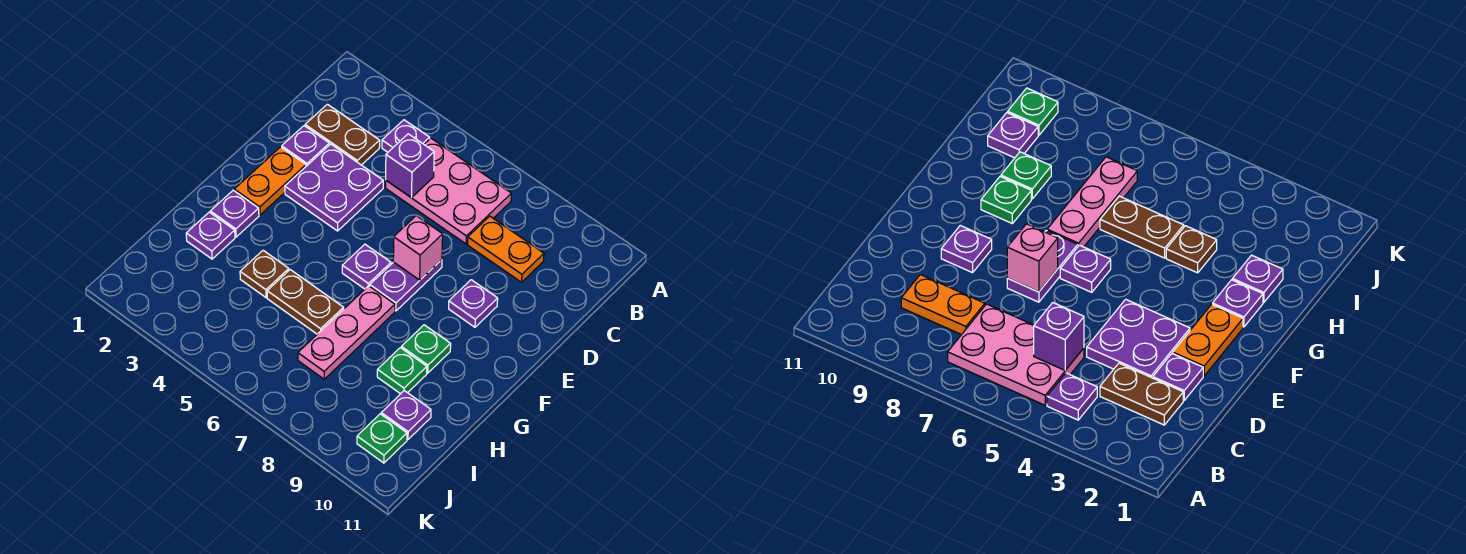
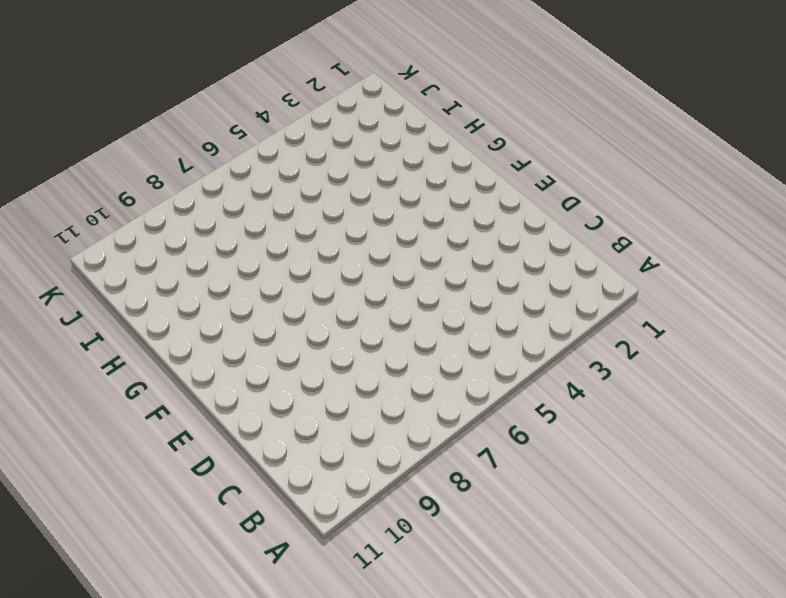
none -> purple 1x1 plate [382,120,430,152]
none -> pink 2x3 plate [386,138,511,244]
none -> brown 1x2 plate [305,104,380,165]

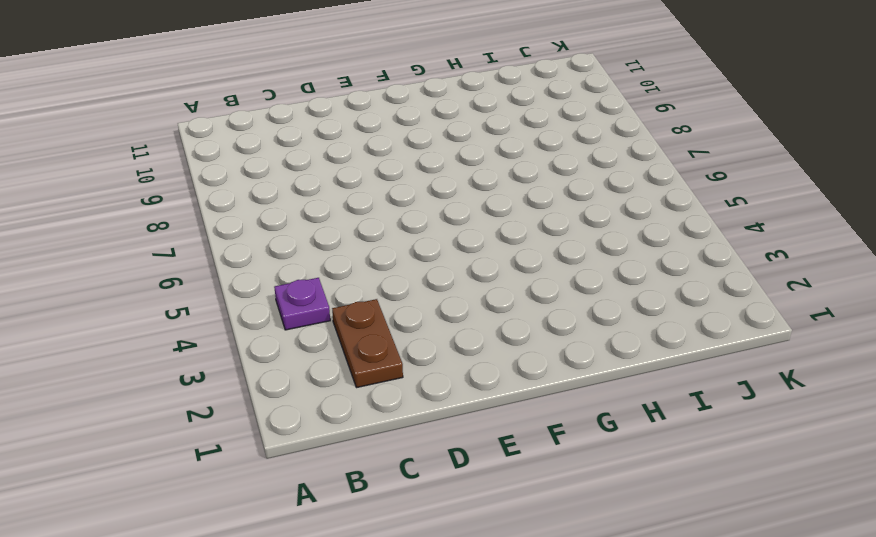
none -> pink 2x3 plate [386,138,511,244]
none -> orange 1x2 plate [468,216,544,282]
none -> purple 1x1 plate [282,126,329,166]

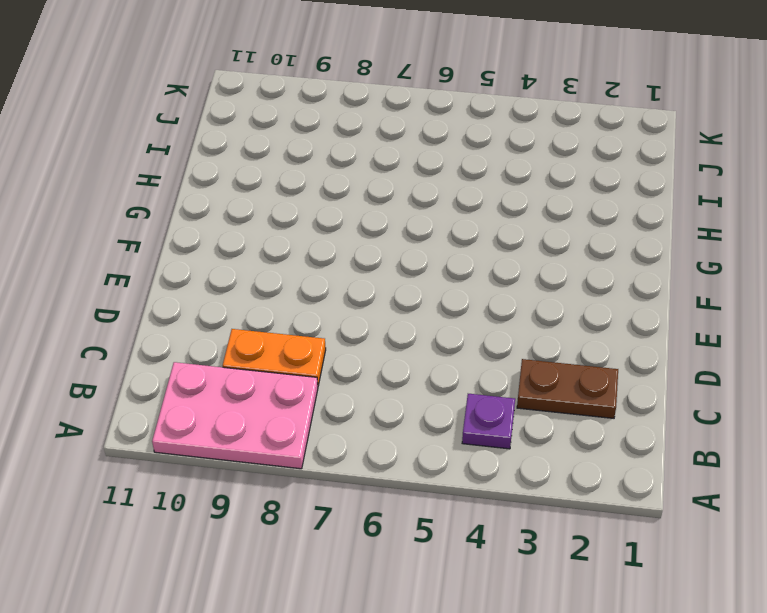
pink 2x3 plate [152,362,318,469] -> pink 2x3 plate moved to [386,138,511,244]
none -> purple 1x1 plate [282,126,329,166]
none -> purple 2x2 plate [285,144,383,231]
none -> orange 1x2 plate [234,147,306,215]

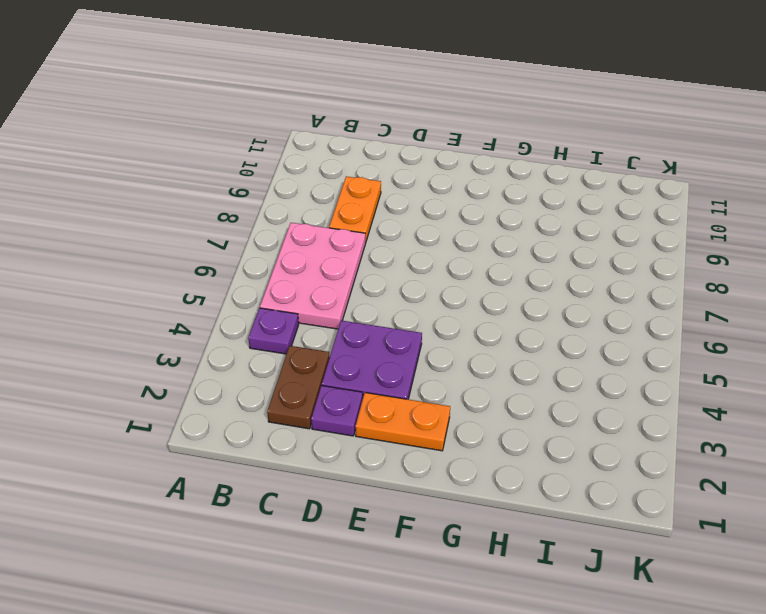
none -> purple 1x2 plate [370,260,442,311]
none -> purple 1x1 plate [449,280,498,327]
none -> purple 1x1 plate [342,244,391,289]

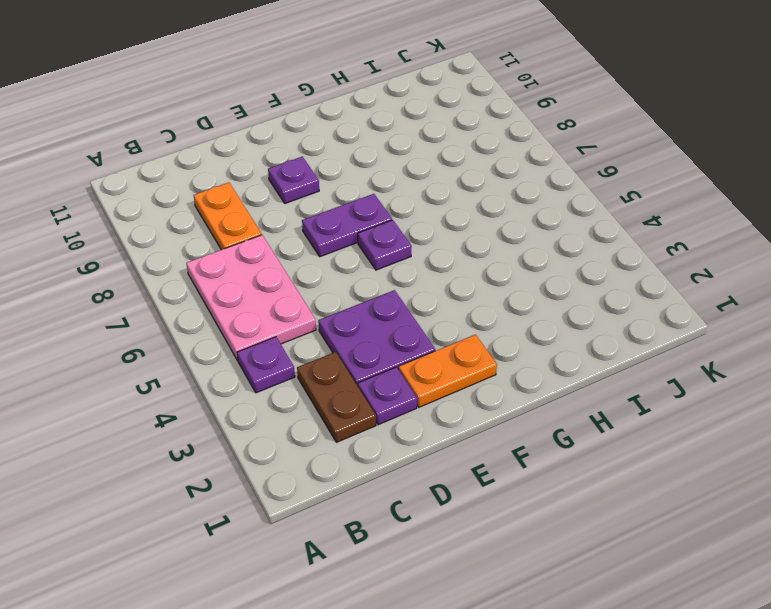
none -> purple 1x1 plate [210,190,259,237]
none -> pink 1x3 plate [298,286,395,379]
none -> green 1x1 plate [401,325,451,373]

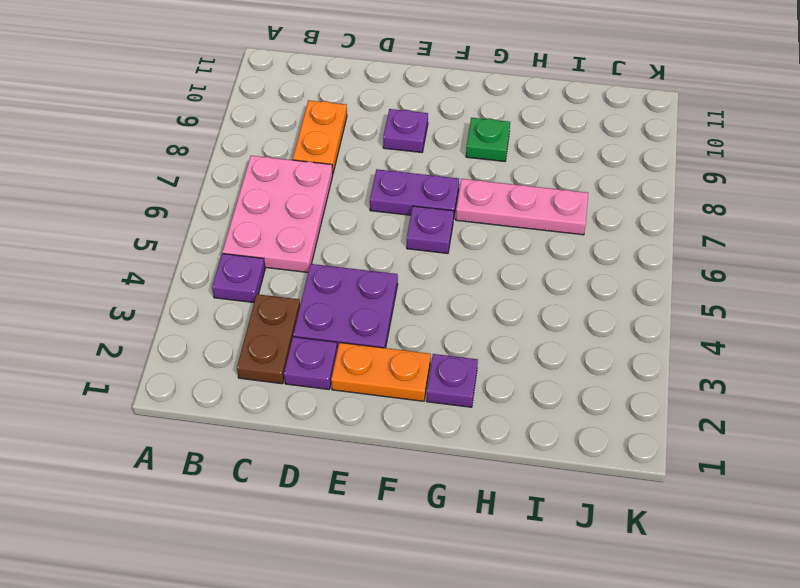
none -> purple 1x1 plate [186,212,235,259]
none -> brown 1x1 plate [240,251,289,298]
none -> brown 1x2 plate [267,270,344,334]

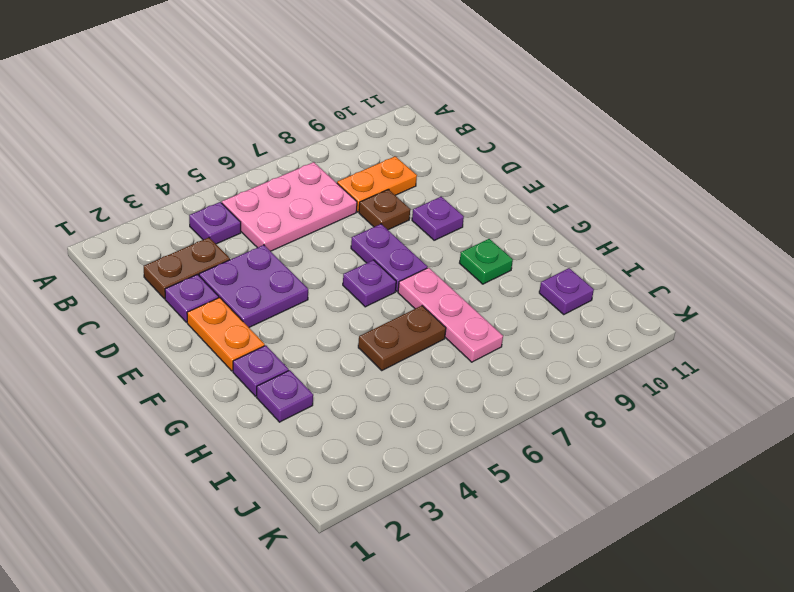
brown 1x1 plate [359,189,410,230] -> brown 1x1 plate moved to [240,251,289,298]
none -> green 1x1 plate [377,348,427,394]
none -> green 1x1 plate [357,414,407,463]
none -> purple 1x1 brick [386,134,434,198]

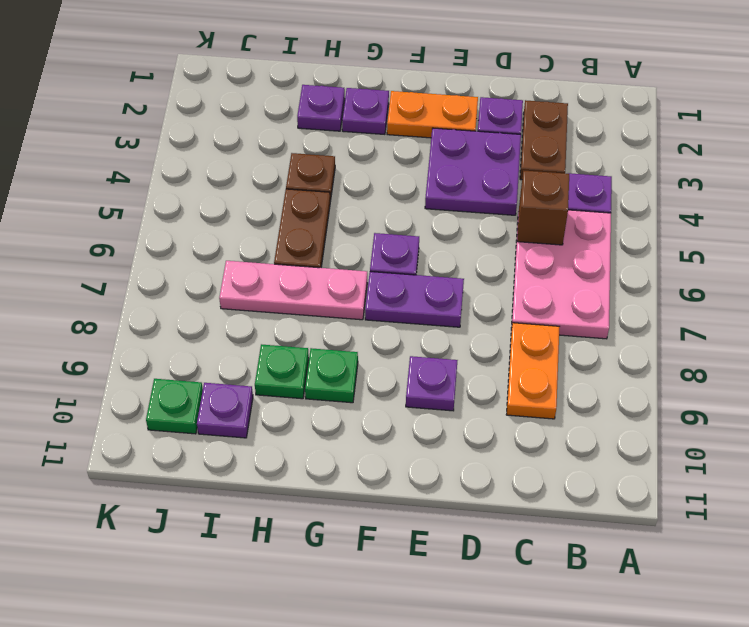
brown 1x1 brick [517,171,569,245] -> purple 1x1 brick [386,134,434,198]
none -> pink 1x1 brick [393,216,443,280]

